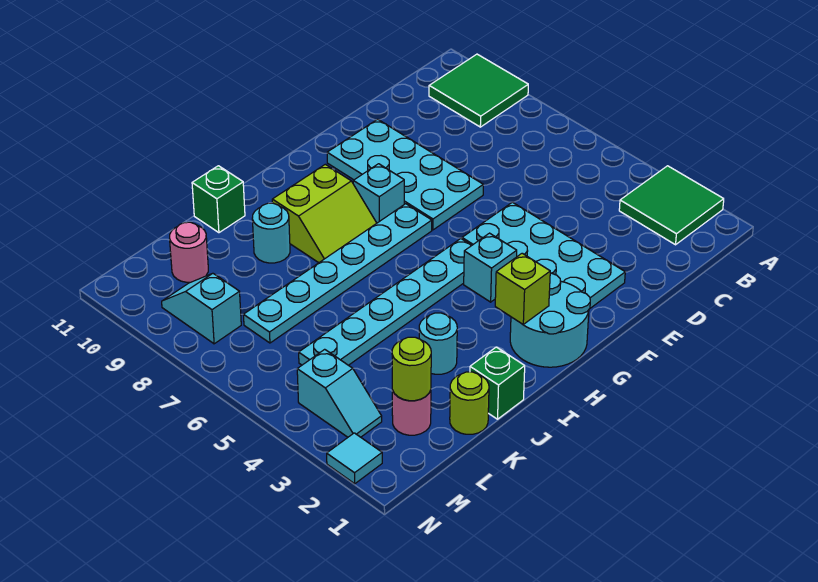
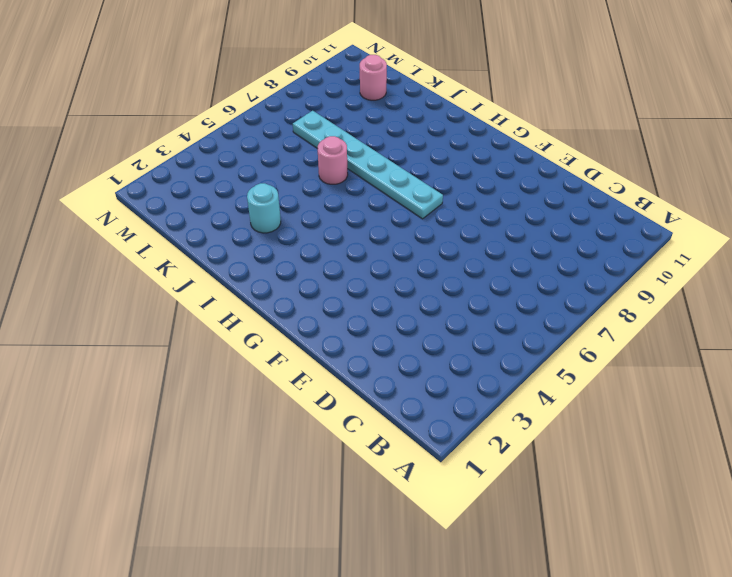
pink 1x1 round brick [318,136,348,184] -> pink 1x1 round brick moved to [392,390,431,435]
none -> green 2x2 tile [619,166,724,245]
none -> green 2x2 tile [429,54,528,127]
none -> cyan 2x4 plate [462,202,625,308]

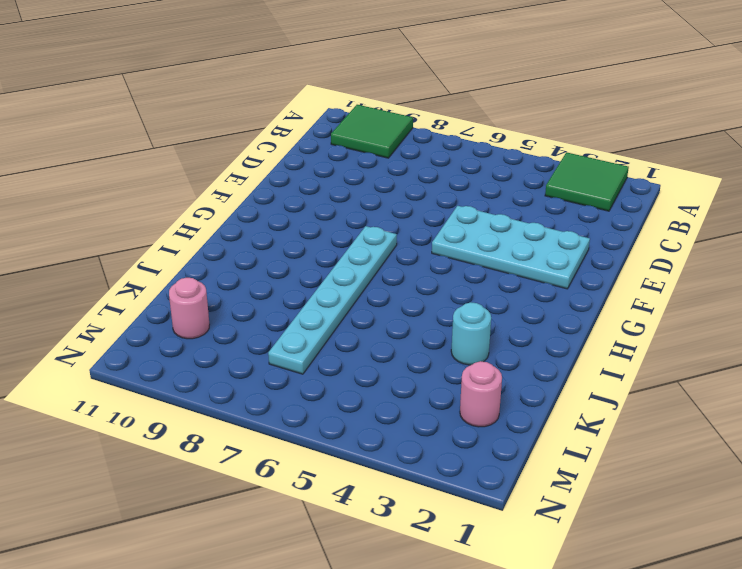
none -> cyan 2x4 plate [327,119,483,230]
none -> cyan 2x2 round brick [510,273,590,367]
none -> cyan 1x1 brick [464,233,517,302]

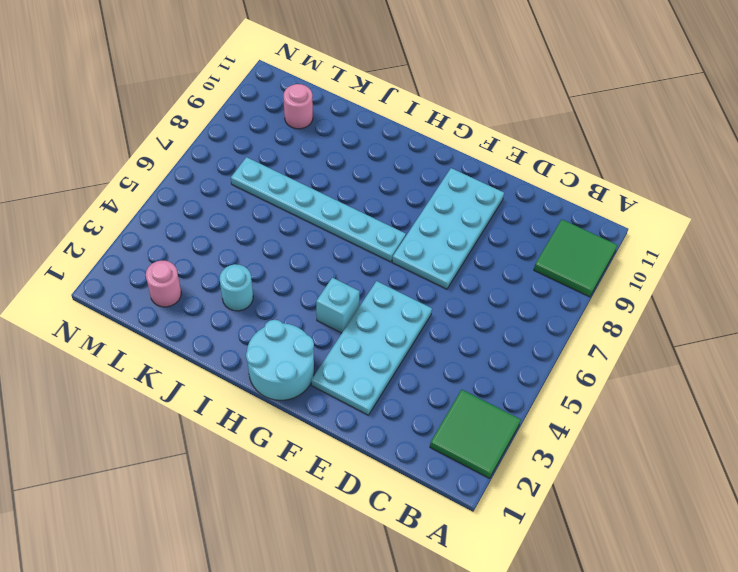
none -> cyan 1x6 plate [299,239,472,365]
none -> cyan 1x1 brick [353,164,404,223]
none -> lime 2x2 slope [272,164,377,263]

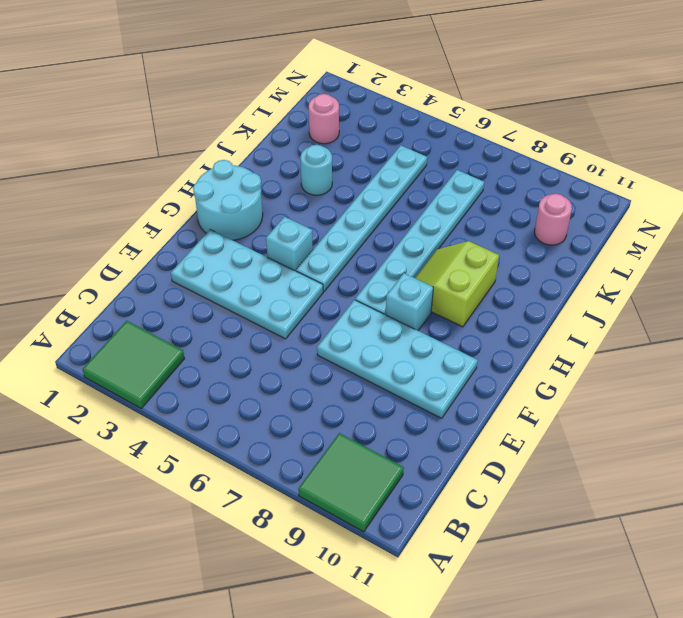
none -> green 1x1 brick [470,347,525,419]
none -> cyan 1x1 round brick [252,203,290,263]
none -> green 1x1 brick [192,166,245,233]

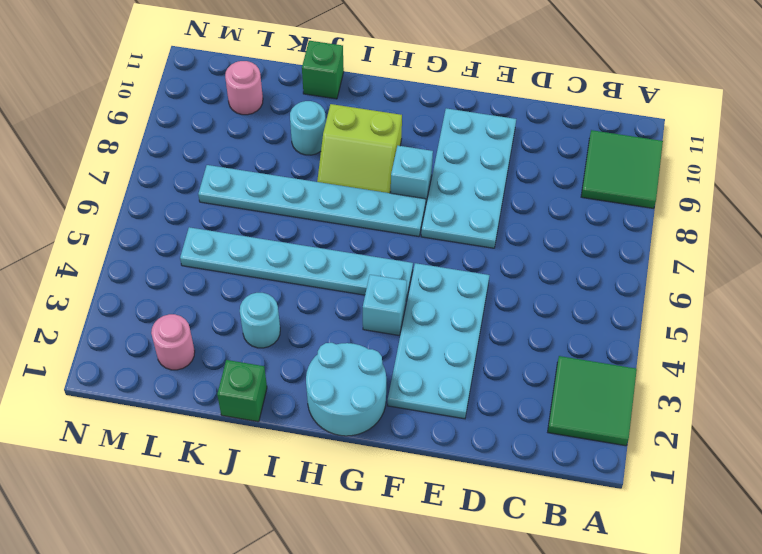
none -> lime 1x1 round brick [450,372,489,434]
none -> cyan 1x2 slope [297,349,382,437]
none -> cyan 1x2 slope [162,273,241,344]

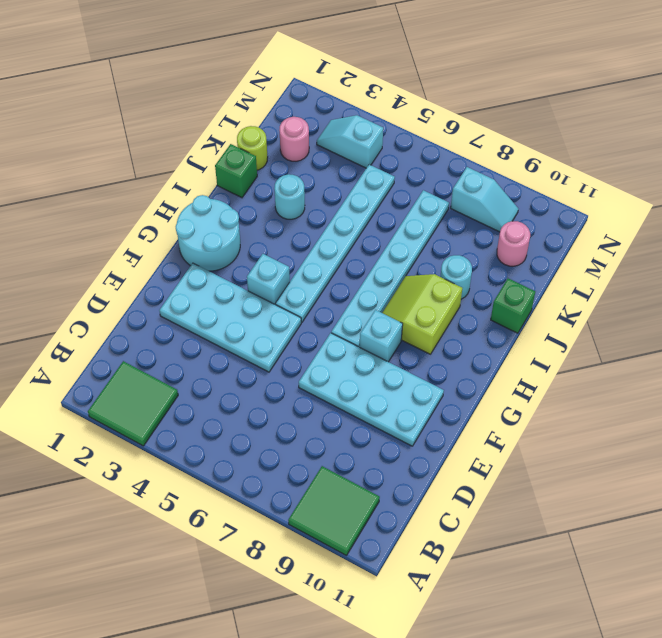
none -> cyan 1x1 tile [327,433,382,484]
none -> lime 1x1 brick [495,253,550,324]
none -> lime 1x1 round brick [392,337,431,401]

